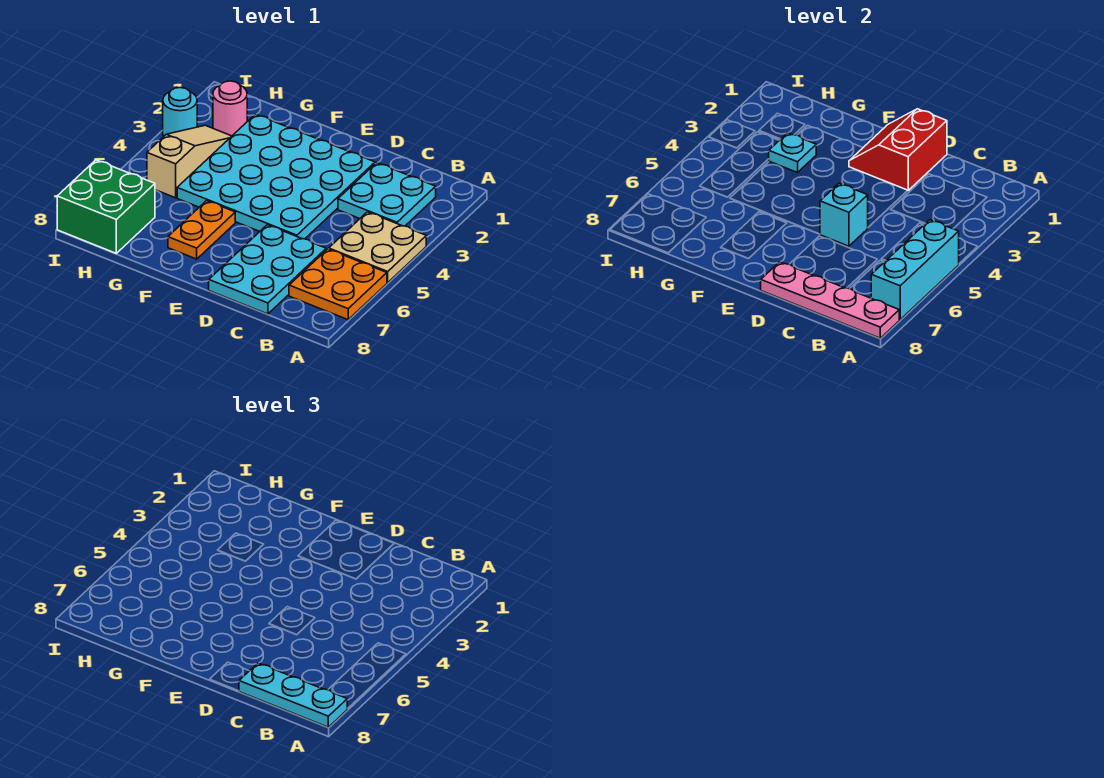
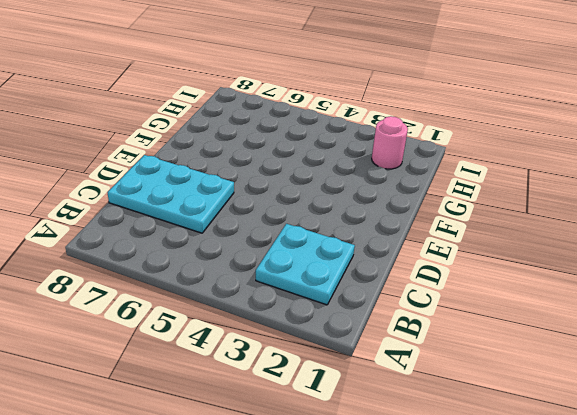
none -> tan 2x2 plate [329,212,426,283]
none -> orange 2x2 plate [289,249,387,320]
none -> cyan 4x4 plate [177,114,375,239]

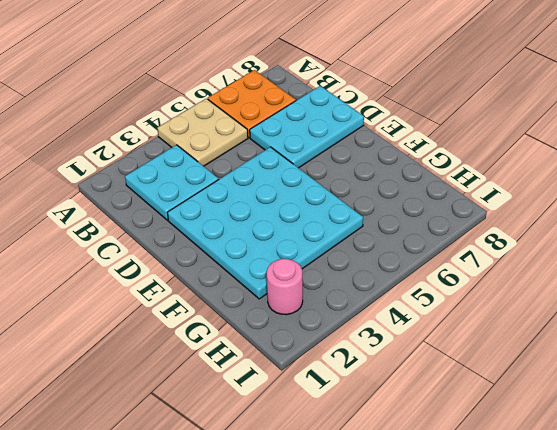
none -> orange 1x2 plate [168,201,235,259]
none -> tan 1x3 slope [147,125,232,198]
none -> green 2x2 brick [57,160,155,253]

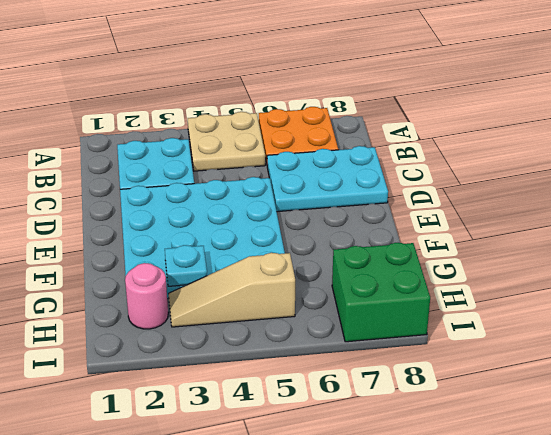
none -> orange 1x2 plate [168,201,235,259]
none -> cyan 1x1 round brick [163,88,197,137]
none -> cyan 1x3 brick [871,220,959,320]

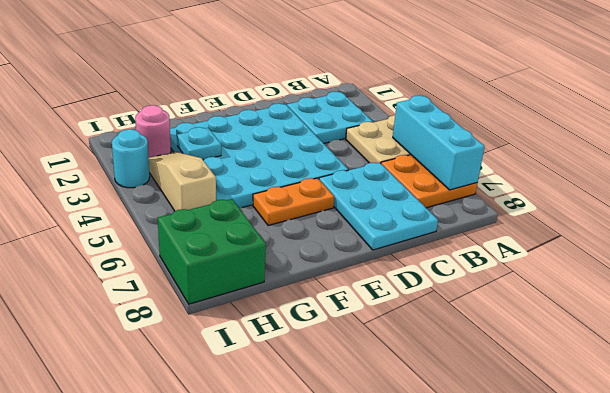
orange 1x2 plate [253,178,334,225] -> orange 1x2 plate turned to [168,201,235,259]
none -> pink 1x4 plate [761,262,899,338]
none -> red 2x2 slope [849,109,947,190]
none -> cyan 1x1 brick [820,183,868,246]

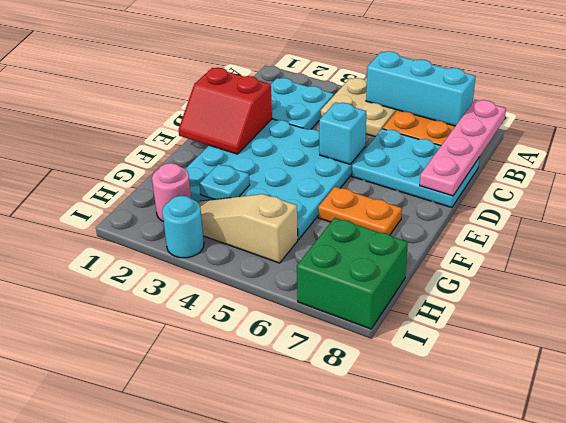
none -> cyan 1x3 plate [239,663,347,727]

